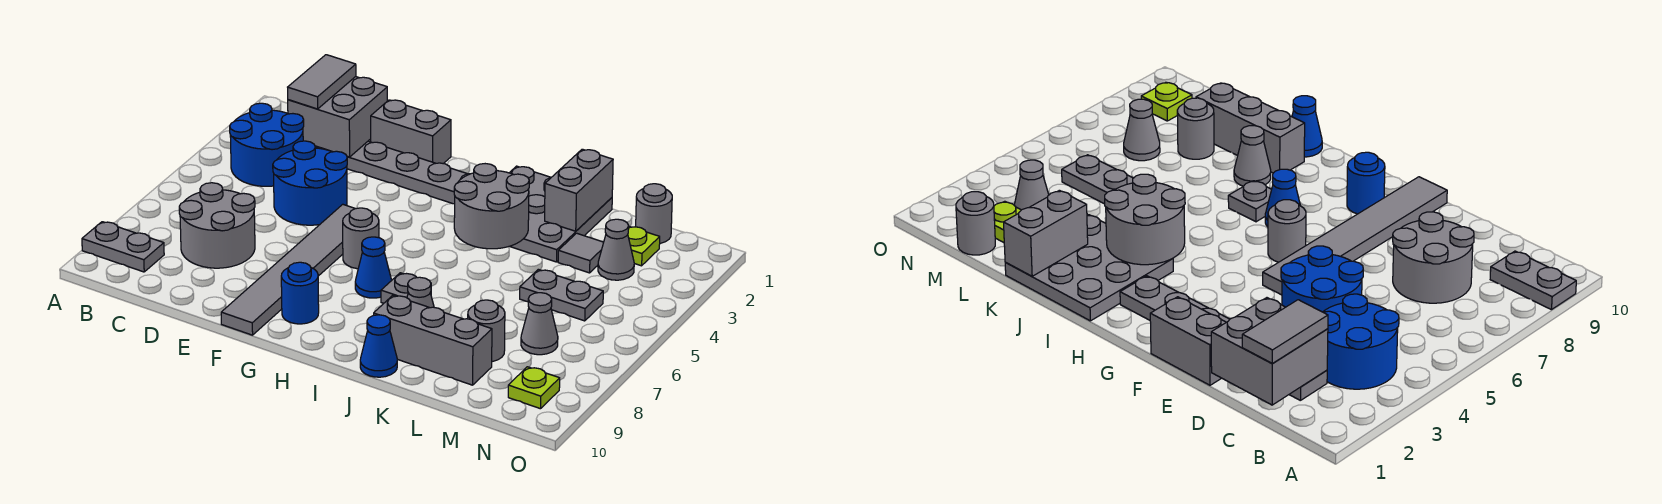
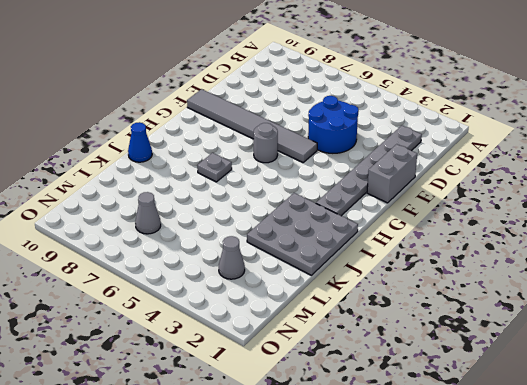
none -> grey 1x2 plate [82,222,164,272]
none -> blue 2x2 round brick [230,103,304,186]
none -> grey 2x2 round brick [179,183,255,268]

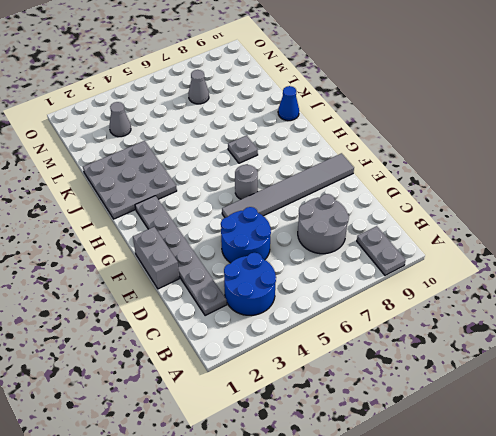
none -> blue 1x1 round brick [281,262,319,324]
none -> blue 1x1 cone [355,237,392,298]
none -> grey 1x1 cone [407,277,434,308]

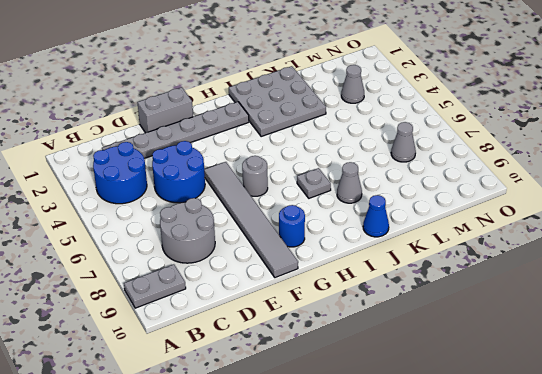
none -> blue 1x1 cone [355,237,392,298]
none -> grey 1x3 brick [374,295,492,385]
none -> grey 1x1 tile [558,233,604,273]

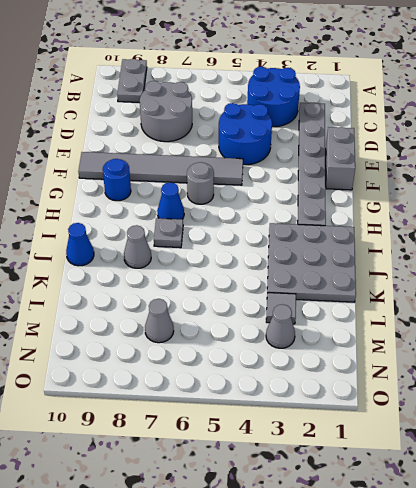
none -> grey 1x3 brick [374,295,492,385]
none -> grey 1x2 plate [520,269,603,321]
none -> grey 1x1 round brick [468,300,505,362]

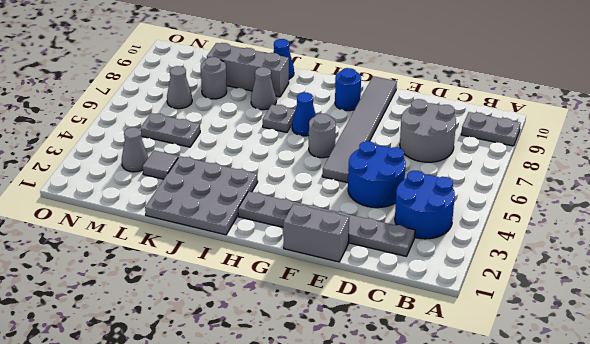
none -> grey 1x1 round brick [636,184,672,243]
none -> lime 1x1 plate [628,227,660,266]
none -> lime 1x1 plate [508,367,560,409]

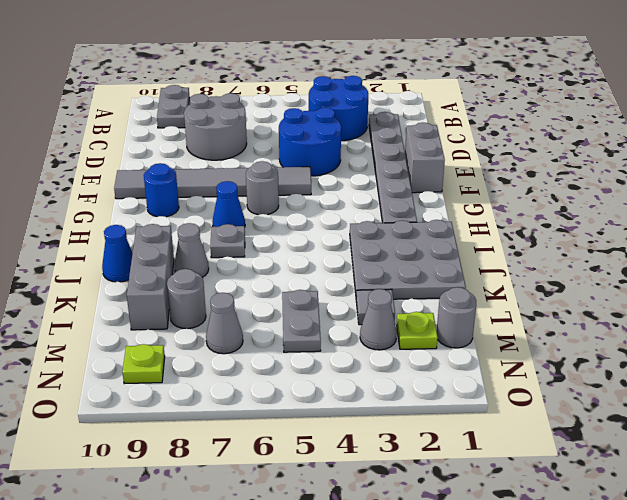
none -> grey 2x2 brick [288,77,387,157]
none -> grey 2x2 round brick [454,164,529,249]
none -> grey 1x2 brick [545,149,613,231]

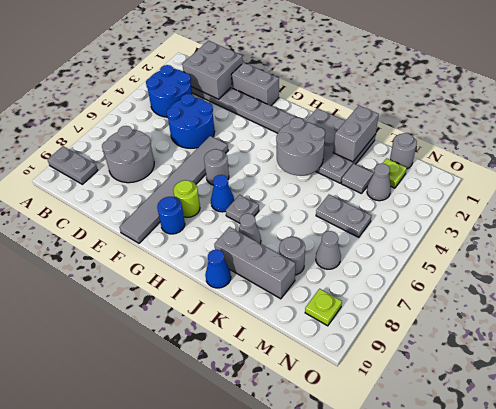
lime 1x1 round brick [173,180,200,217] -> none
none -> grey 1x2 tile [288,55,356,109]

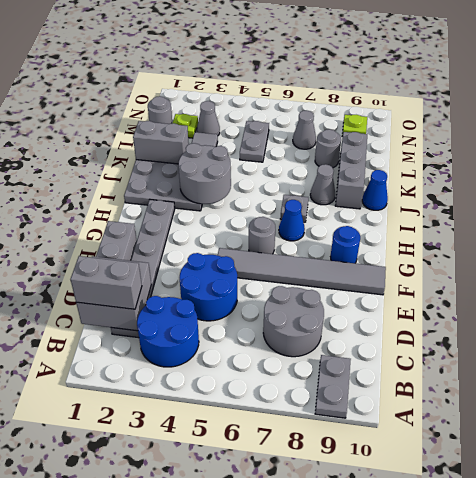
grey 1x2 brick [71,256,142,309] -> grey 1x2 tile [288,55,356,109]

